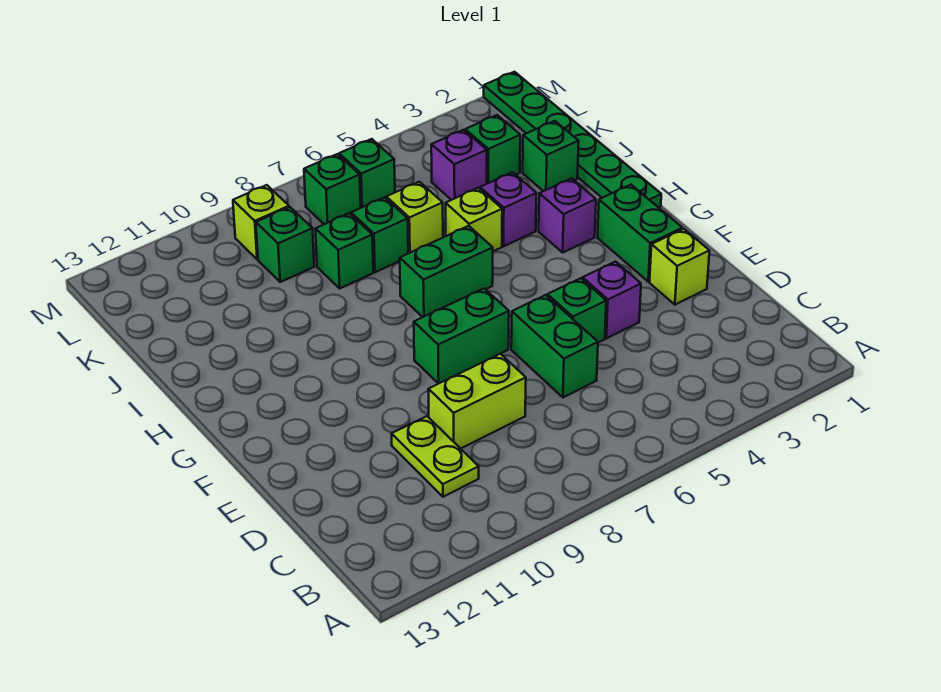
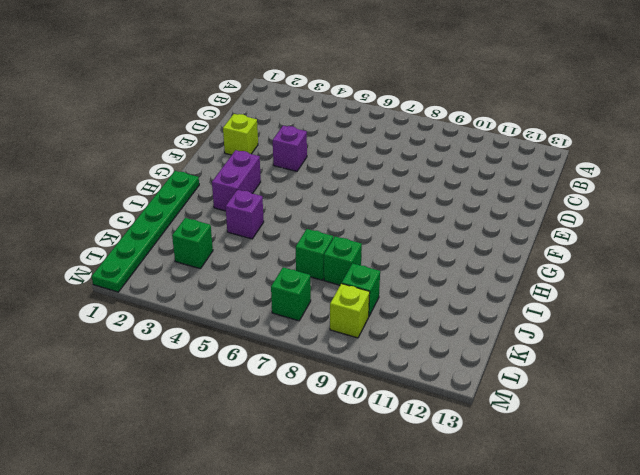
purple 1x2 brick [212,150,261,211] -> purple 1x1 brick [539,178,596,252]
none -> lime 1x2 plate [392,416,479,497]
none -> green 1x2 brick [511,295,598,397]
none -> lime 1x2 brick [428,354,526,449]

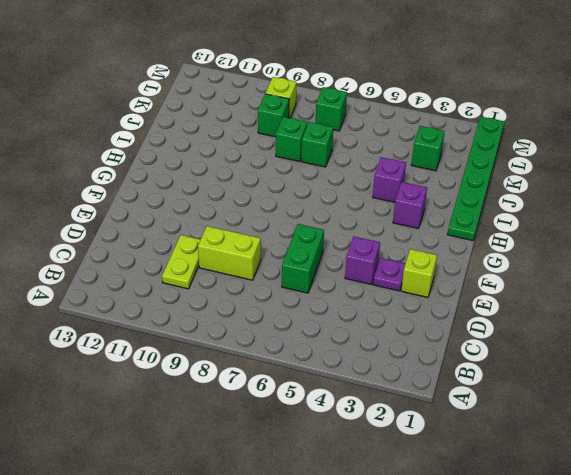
purple 1x1 plate [373,258,405,291] -> none
none -> green 1x1 brick [547,278,606,342]
none -> green 1x2 brick [598,185,682,282]
none -> green 1x2 brick [414,289,509,384]

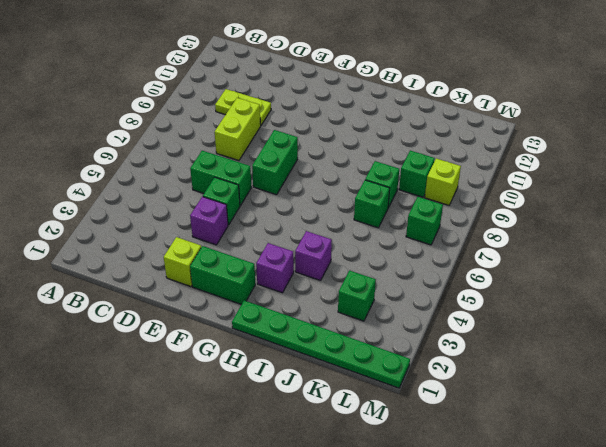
none -> green 1x2 brick [400,226,493,317]
none -> lime 1x1 brick [446,188,502,251]
none -> green 1x1 brick [523,121,579,191]

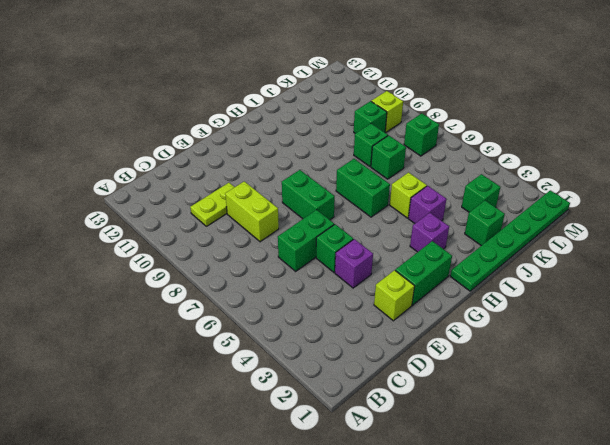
none -> lime 1x1 brick [386,182,443,253]
none -> purple 1x1 brick [431,130,487,200]
none -> green 1x1 brick [339,139,395,208]

